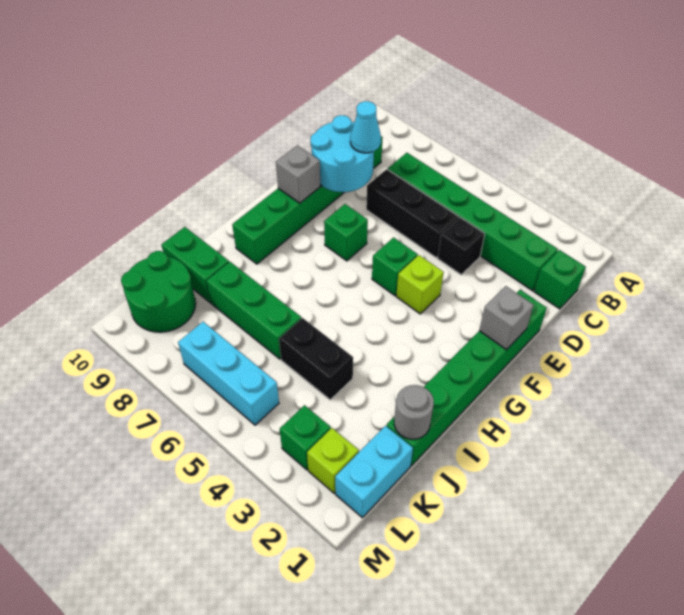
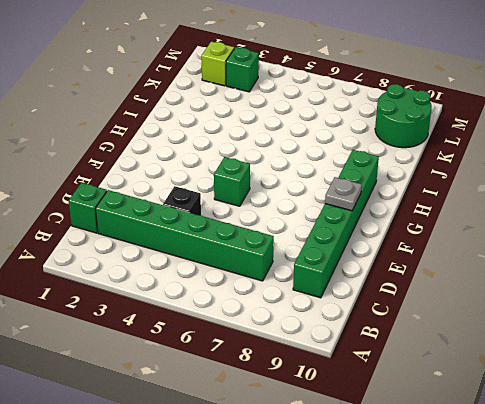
grey 1x1 plate [325,177,362,211] -> grey 1x1 brick [276,145,320,203]
none -> black 1x3 brick [366,169,459,258]
none -> green 1x6 brick [387,290,547,466]
none -> lime 1x1 brick [396,255,444,314]

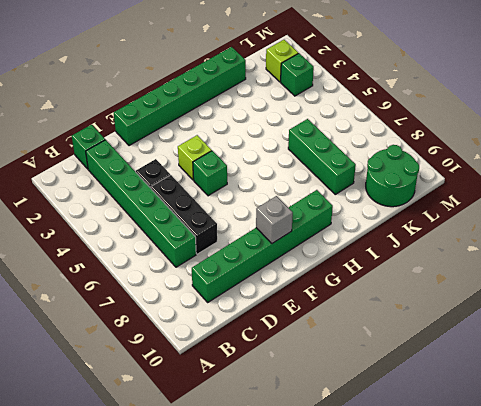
none -> green 1x1 brick [324,204,368,261]
none -> black 1x2 brick [279,318,353,400]
none -> green 1x2 brick [162,227,229,302]

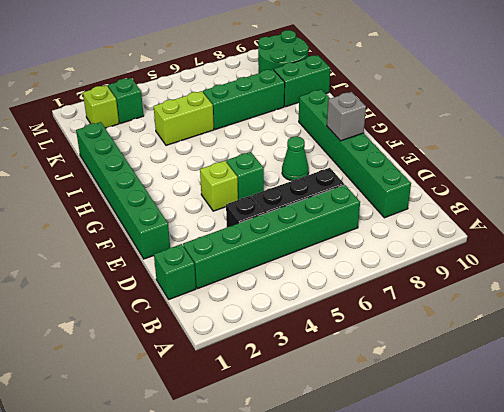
green 1x1 cone [282,136,309,181] -> green 1x1 brick [324,204,368,261]
lime 1x2 brick [154,91,214,145] -> black 1x2 brick [279,318,353,400]
none -> cyan 1x2 brick [335,426,413,517]
none -> cyan 1x3 brick [178,322,279,425]
none -> cyan 2x2 round brick [311,115,374,192]

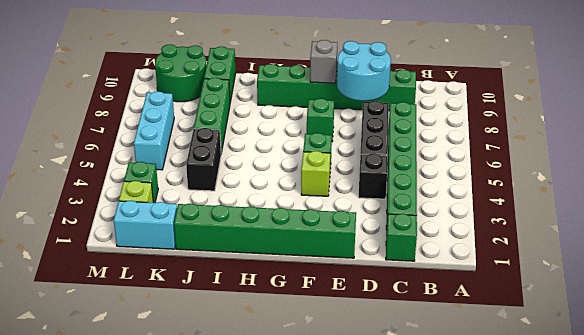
none -> grey 1x1 brick [479,286,534,350]
none -> grey 1x1 round brick [394,385,434,439]
none -> cyan 1x1 cone [350,101,381,153]

